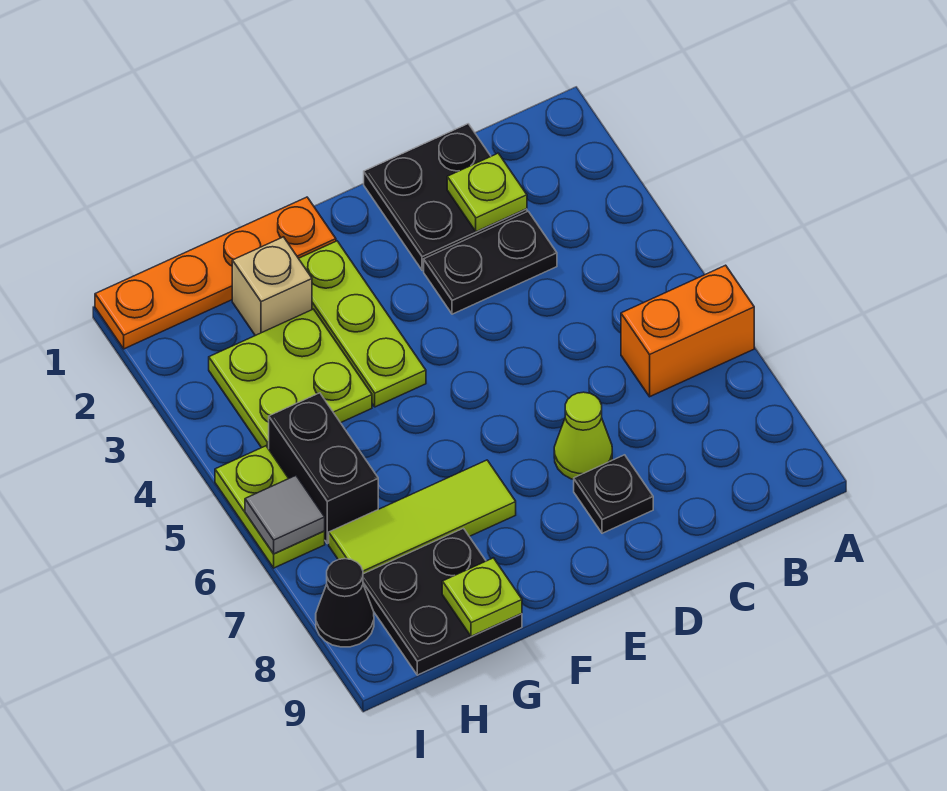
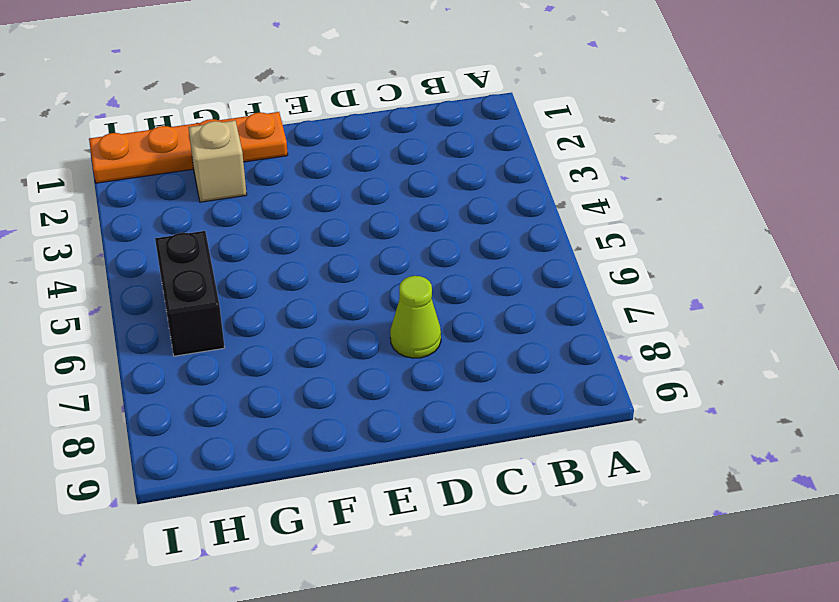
none -> orange 1x2 brick [621,265,754,397]
none -> black 2x2 plate [364,124,527,270]
none -> black 1x2 plate [424,211,557,314]

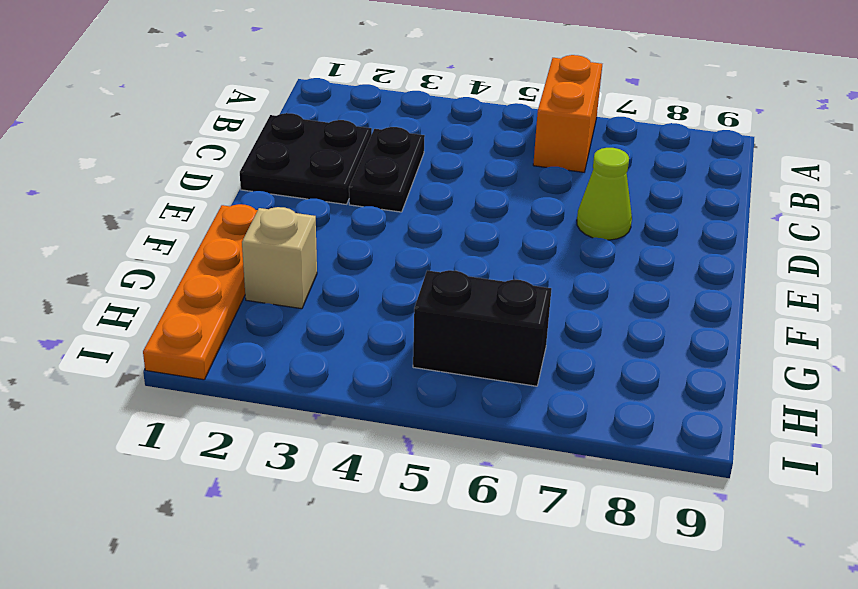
none -> black 1x1 plate [574,455,653,533]
none -> lime 1x3 plate [299,241,426,407]
none -> lime 1x3 tile [329,460,516,574]

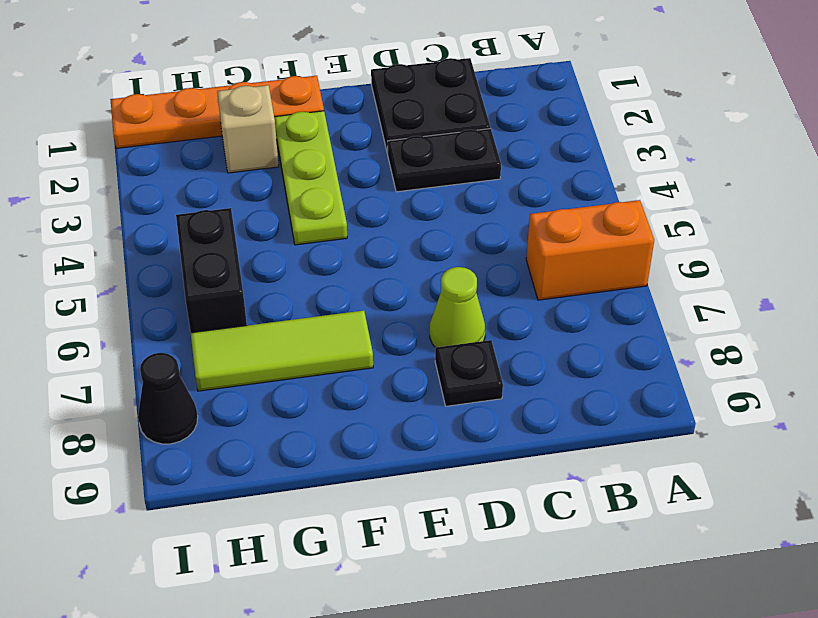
none -> lime 2x2 plate [209,309,372,449]
none -> black 2x2 plate [363,528,522,675]
none -> lime 1x2 plate [215,446,325,568]

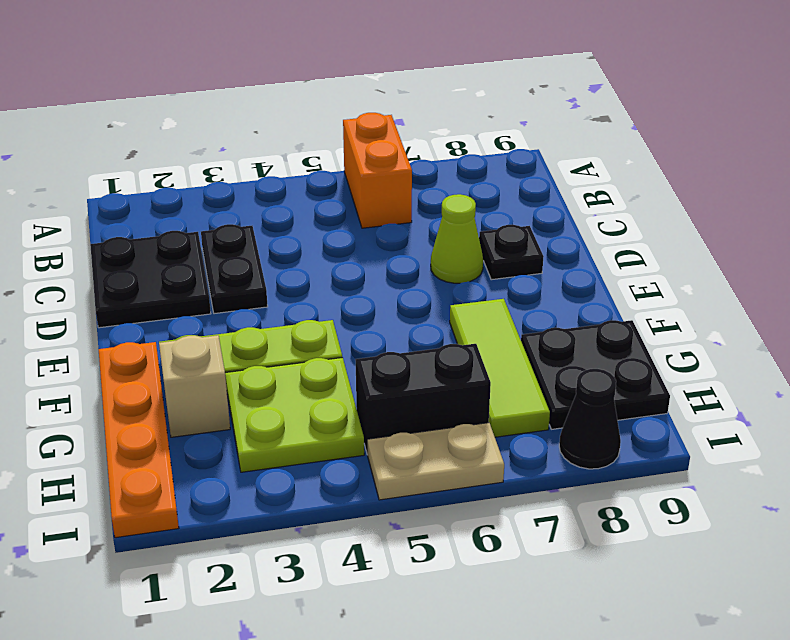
tan 1x2 plate [368,423,504,500] -> lime 1x2 plate [215,446,325,568]
none -> lime 1x1 plate [447,153,527,232]
none -> lime 1x1 plate [442,558,522,637]
none -> grey 1x1 tile [245,476,325,554]

